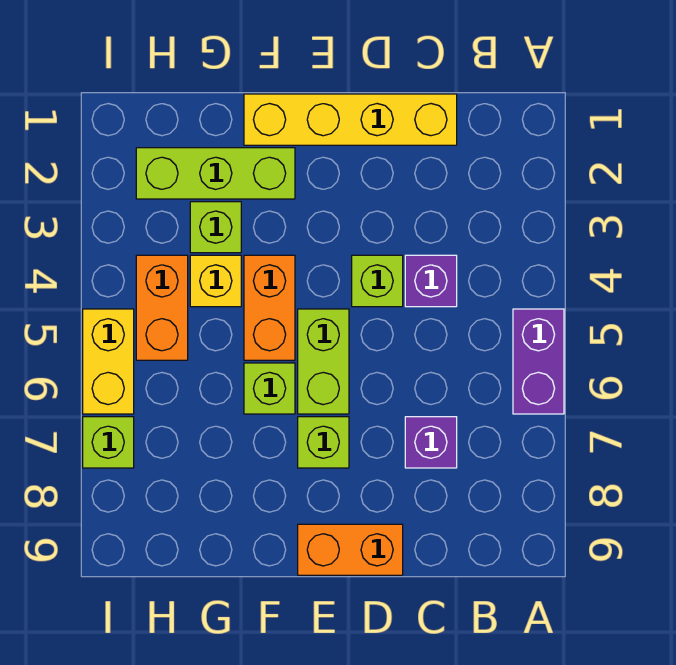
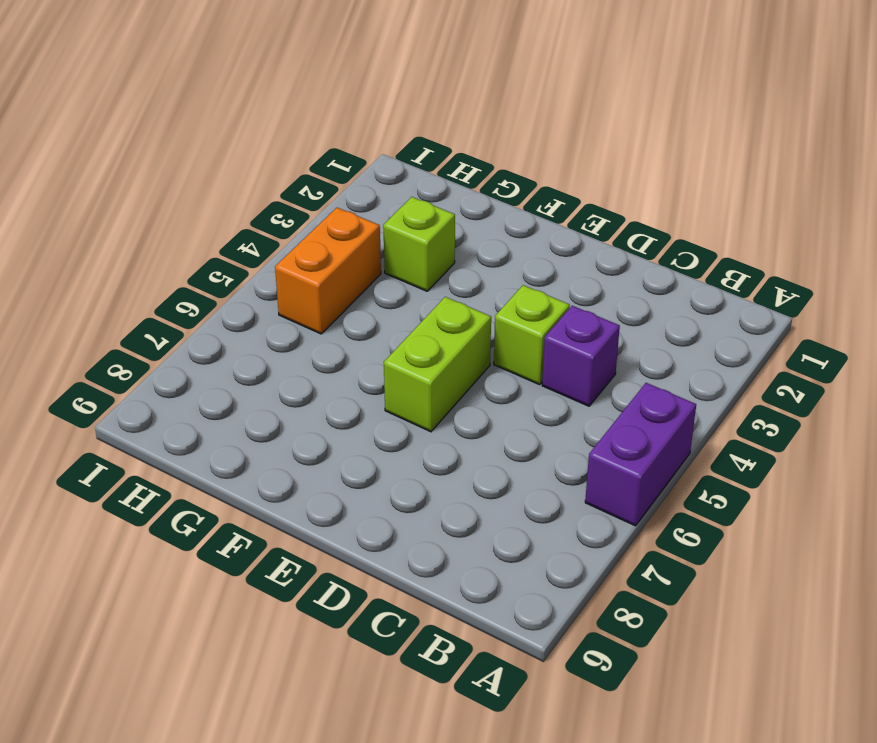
none -> yellow 1x4 brick [244,94,457,145]
none -> purple 1x1 brick [405,417,457,468]
none -> orange 1x2 brick [298,524,403,575]

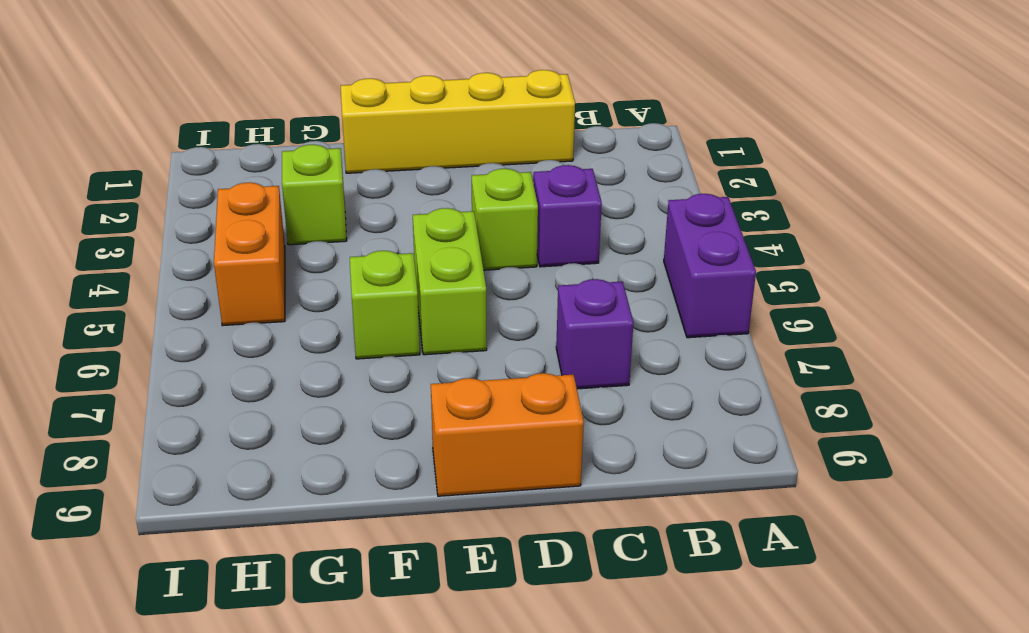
none -> lime 1x1 brick [298,417,349,468]
none -> lime 1x3 brick [136,148,295,199]
none -> orange 1x2 brick [244,255,295,360]

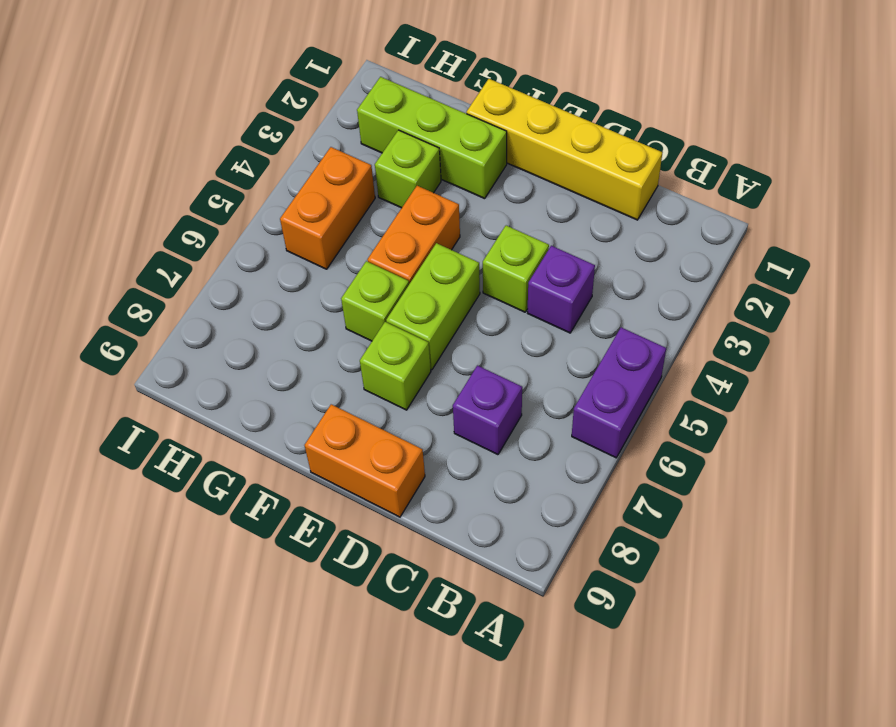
none -> yellow 1x1 brick [190,255,241,307]
none -> yellow 1x2 brick [83,309,134,414]
none -> lime 1x1 brick [83,417,134,468]

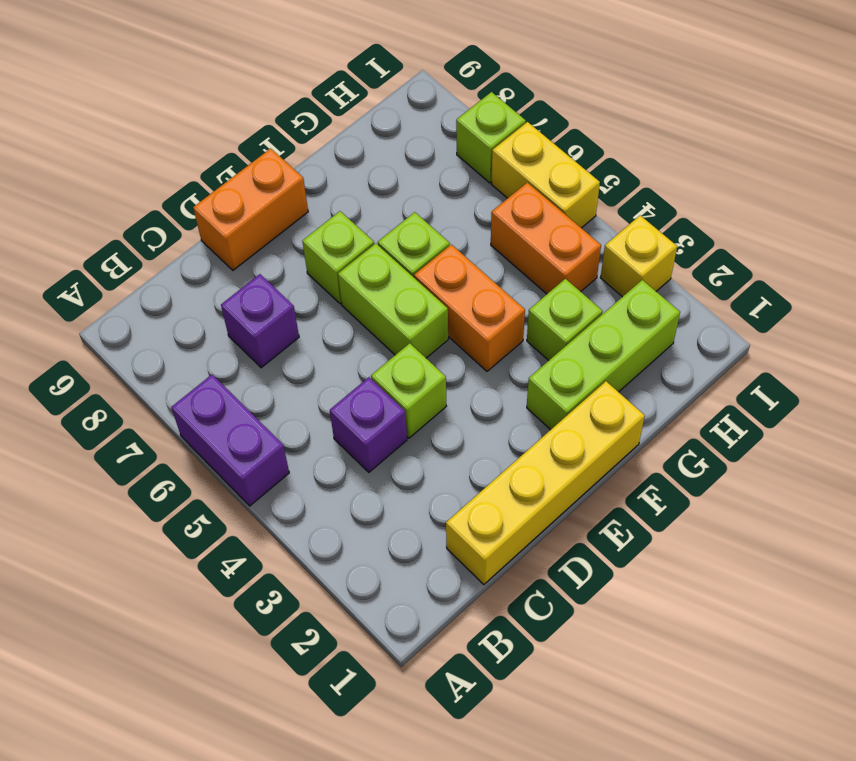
yellow 1x1 brick [600,215,677,297] -> yellow 1x1 brick moved to [190,255,241,307]

